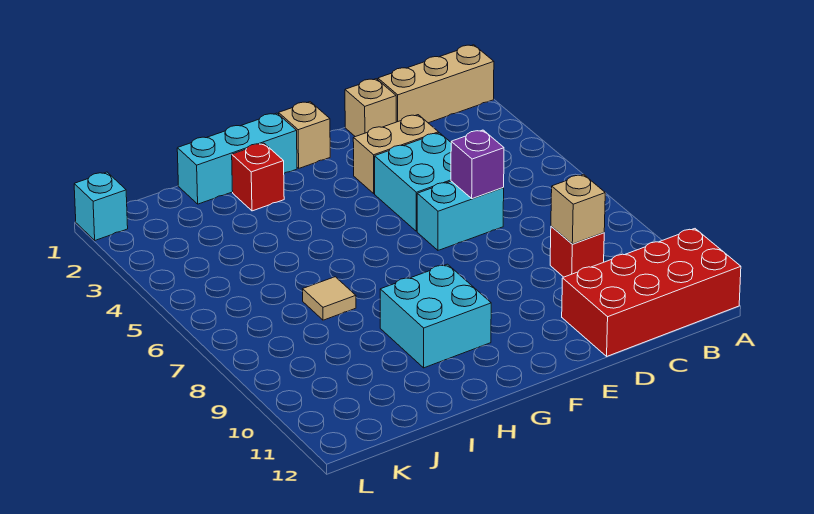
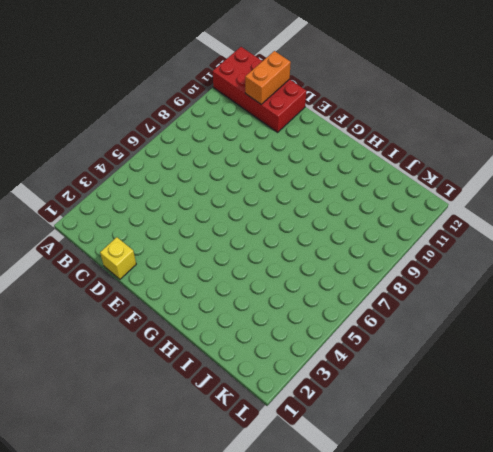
orange 1x2 brick [245,51,291,104] -> none
yellow 1x1 brick [100,237,136,279] -> tan 1x1 brick [345,79,396,137]
none -> tan 1x3 brick [378,45,494,123]
none -> red 1x1 brick [550,226,604,277]
none -> tan 1x2 brick [353,115,439,194]

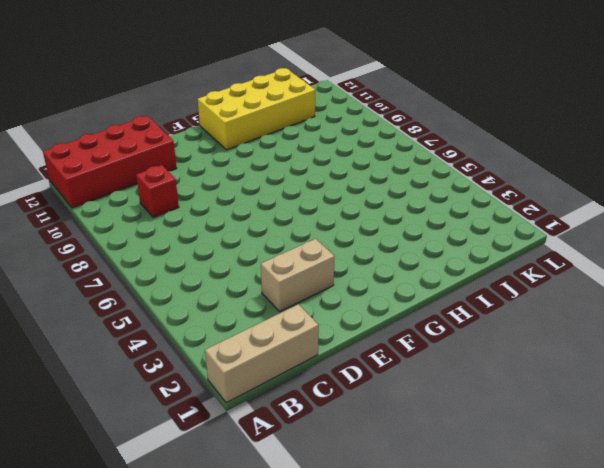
yellow 2x4 brick [198,68,315,150] -> none
none -> tan 1x1 brick [345,79,396,137]
none -> cyan 2x2 brick [375,133,451,231]
none -> cyan 1x2 brick [417,181,504,250]

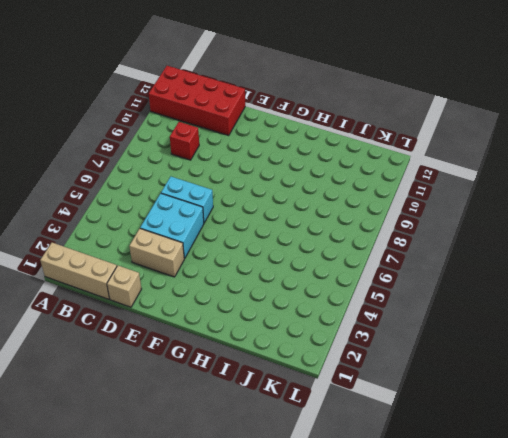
none -> tan 1x1 brick [279,102,330,168]
none -> cyan 1x3 brick [177,113,297,204]
none -> cyan 2x2 brick [380,264,491,368]

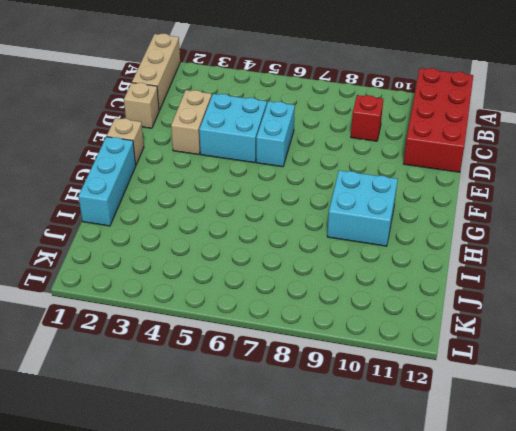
none -> red 1x1 brick [232,143,284,211]
none -> tan 1x1 tile [303,277,356,320]
none -> cyan 1x1 brick [74,172,128,240]

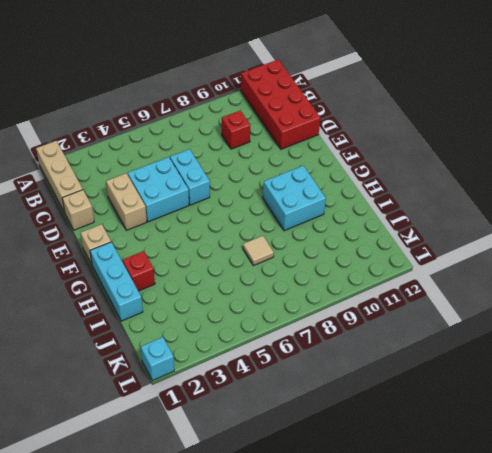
none -> tan 1x1 brick [551,174,605,244]
none -> purple 1x1 brick [451,130,504,199]

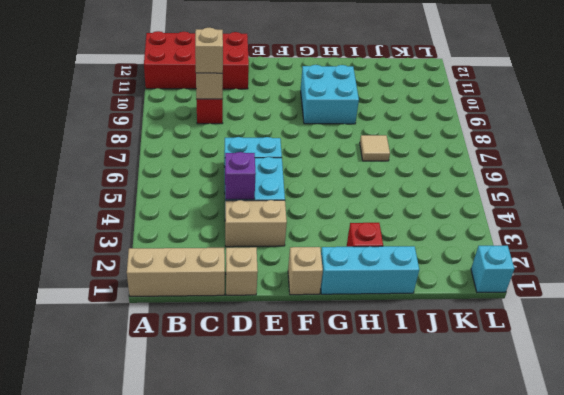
tan 1x1 brick [195,28,223,73] -> none
purple 1x1 brick [225,152,256,199] -> purple 1x1 brick moved to [451,130,504,199]

